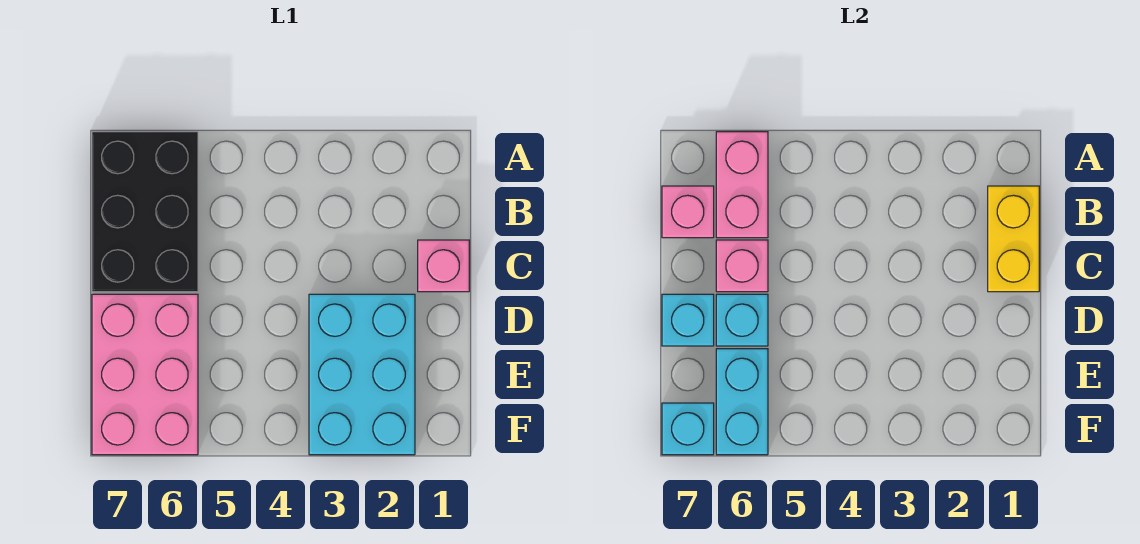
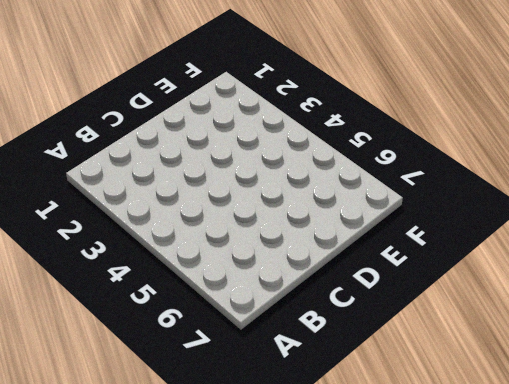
none -> black 2x3 brick [92,132,198,292]
none -> pink 1x1 brick [418,240,469,292]
none -> cyan 2x3 brick [309,294,415,455]

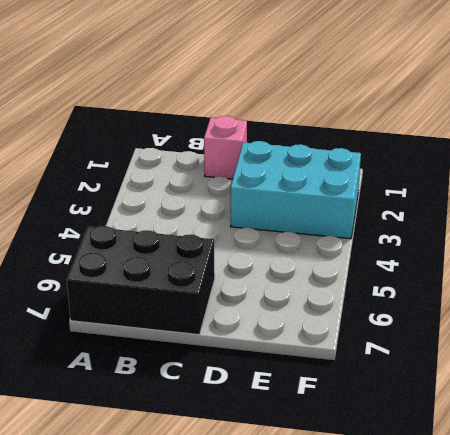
none -> pink 2x3 brick [92,294,198,455]
none -> pink 1x2 brick [716,132,768,238]
none -> yellow 1x2 brick [988,186,1039,292]

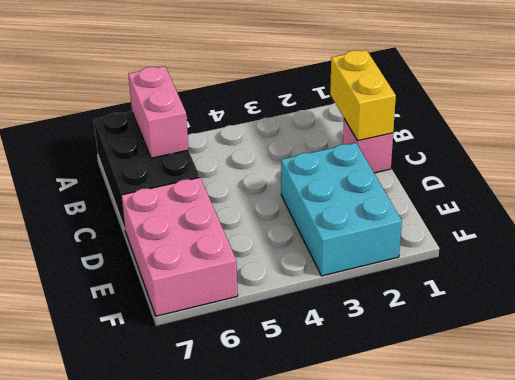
none -> pink 1x1 brick [662,186,714,238]
none -> pink 1x1 brick [716,240,768,292]
none -> cyan 1x1 brick [716,294,768,346]

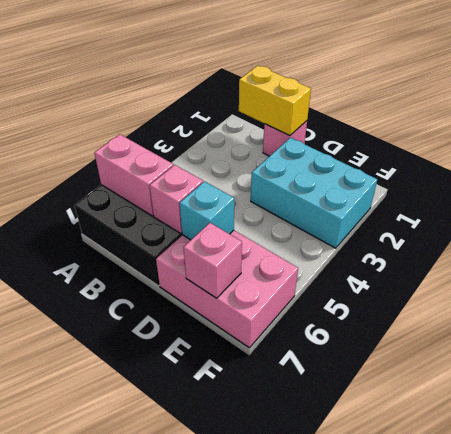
pink 1x1 brick [183,223,242,298] -> pink 1x1 brick moved to [662,186,714,238]
none -> cyan 1x1 brick [662,294,714,346]
none -> cyan 1x2 brick [716,349,768,455]
none -> cyan 1x1 brick [662,403,714,455]

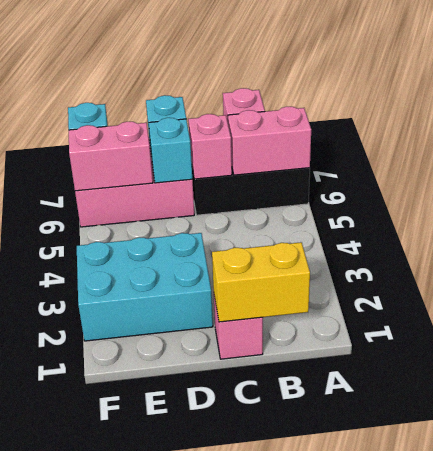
pink 1x2 brick [69,122,153,191] -> cyan 1x2 brick [716,349,768,455]

